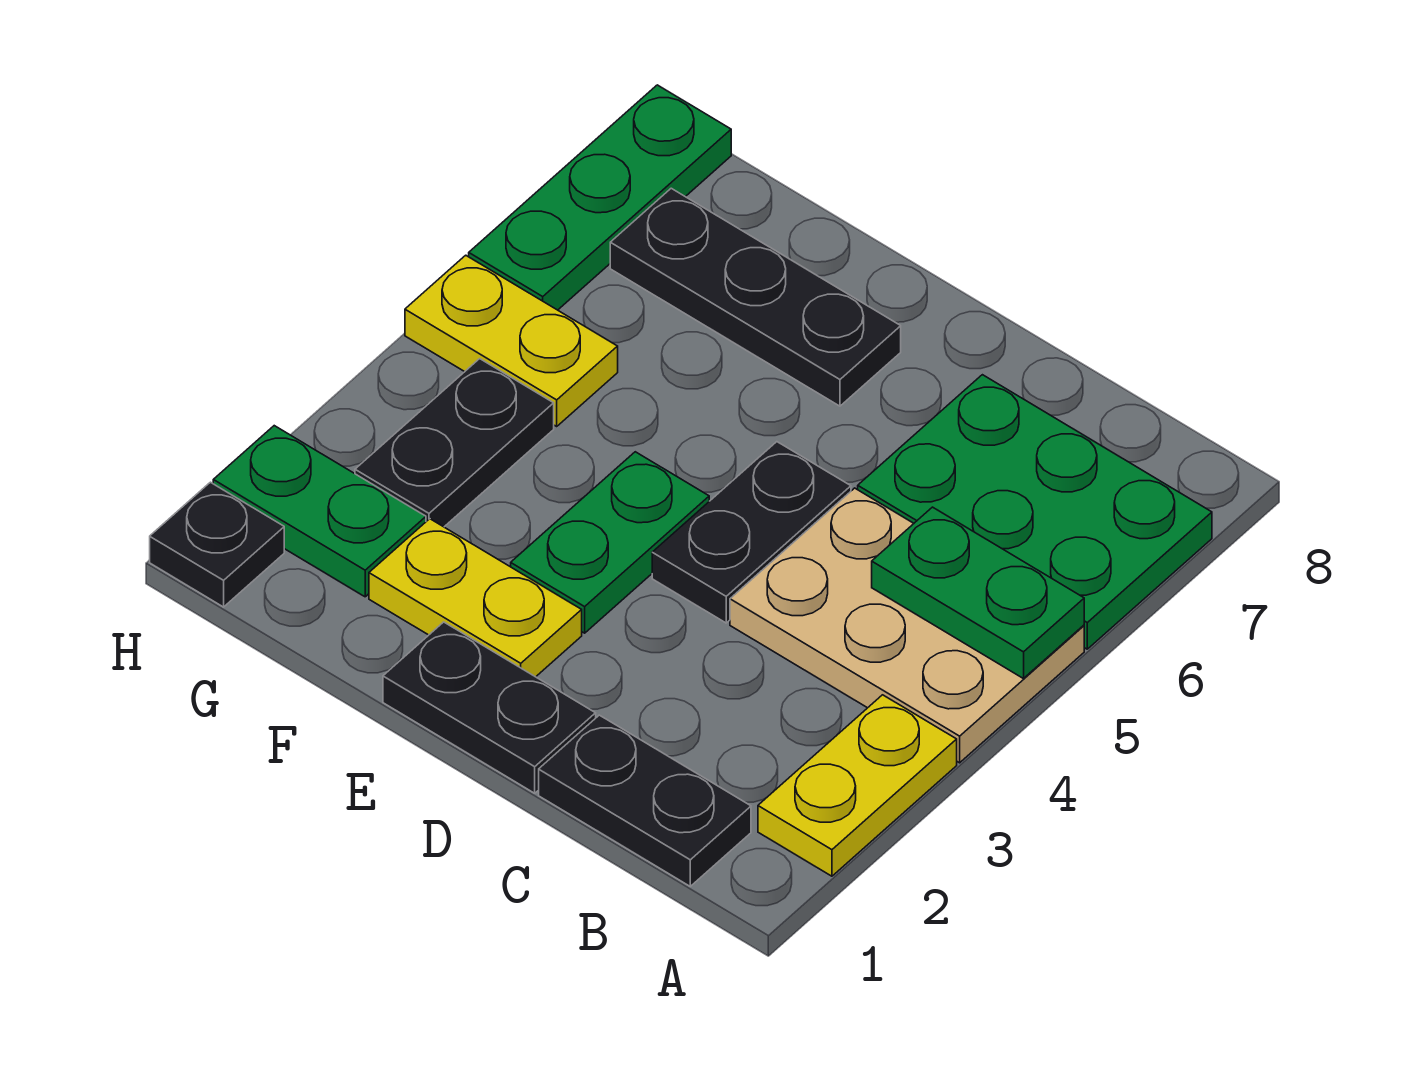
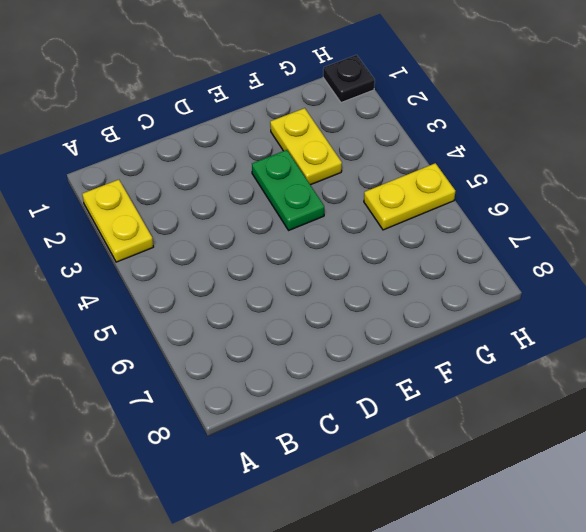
yellow 1x2 plate [270,108,342,185] -> yellow 1x2 plate turned to [369,519,582,677]
none -> tan 2x3 plate [730,488,1084,763]
none -> green 2x3 plate [858,375,1212,649]
none -> black 1x2 plate [539,715,751,886]

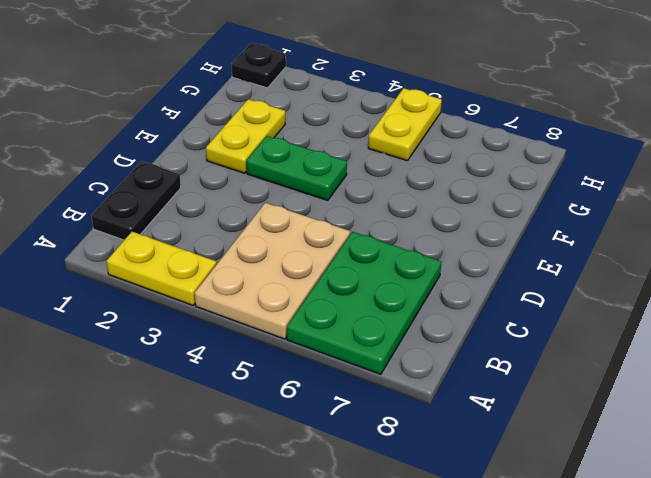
none -> black 1x2 plate [383,622,596,793]
none -> black 1x2 plate [652,442,851,623]
none -> black 1x3 plate [610,188,901,406]

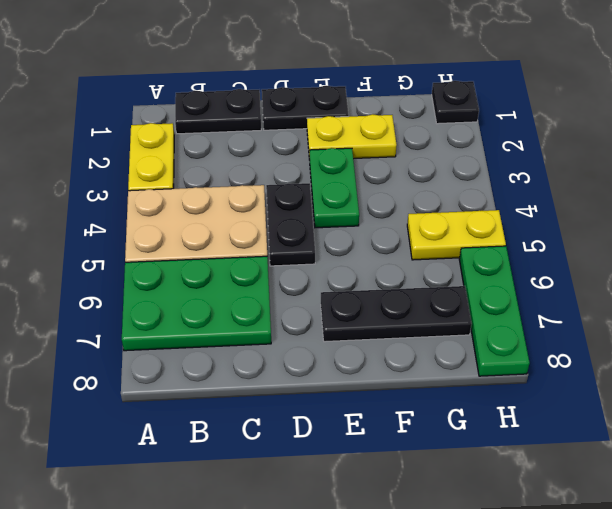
none -> green 1x2 plate [213,426,426,597]
none -> black 1x2 plate [355,359,554,527]
none -> green 1x2 plate [872,507,1084,679]

